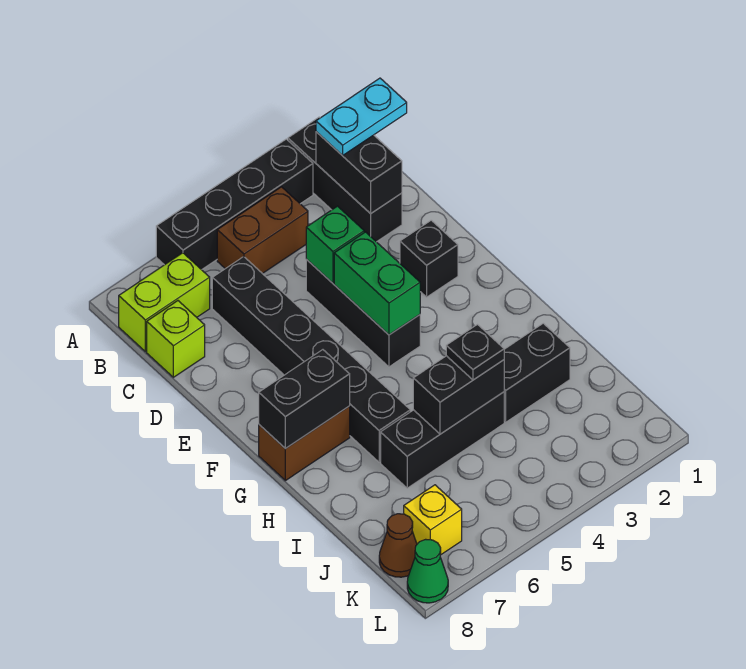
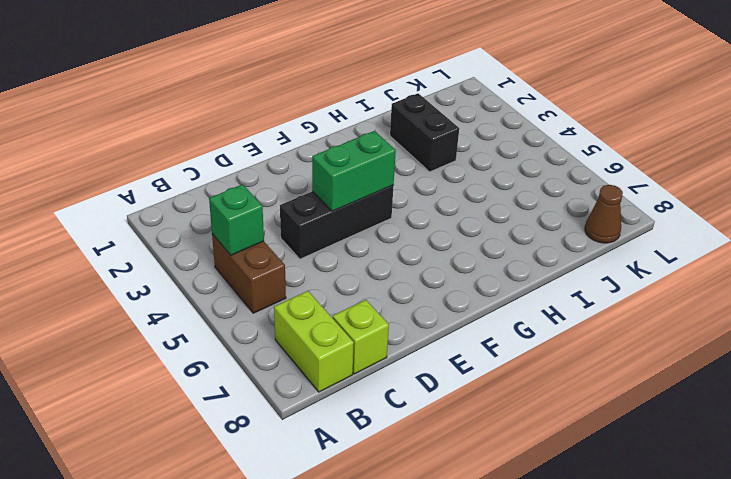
green 1x1 brick [209,184,264,255] -> green 1x1 brick moved to [306,206,364,283]
none -> black 1x3 brick [288,117,402,242]
none -> black 1x4 brick [156,139,313,270]
none -> black 1x6 brick [212,257,410,462]

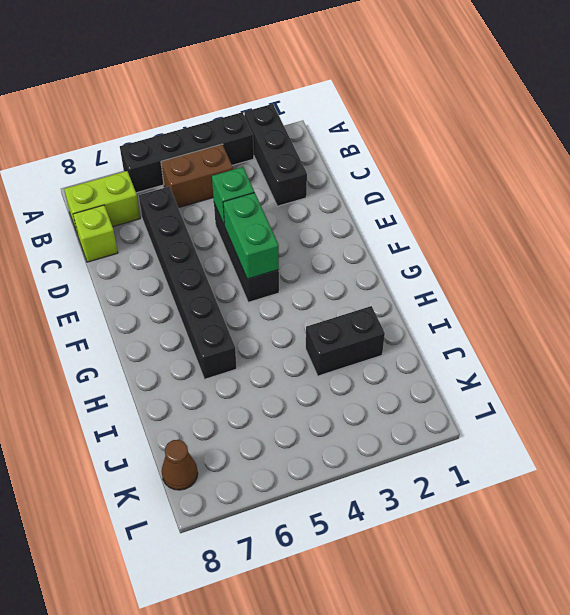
none -> black 1x1 brick [400,220,458,297]
none -> brown 1x2 brick [259,406,350,481]
none -> black 1x3 brick [381,392,504,488]

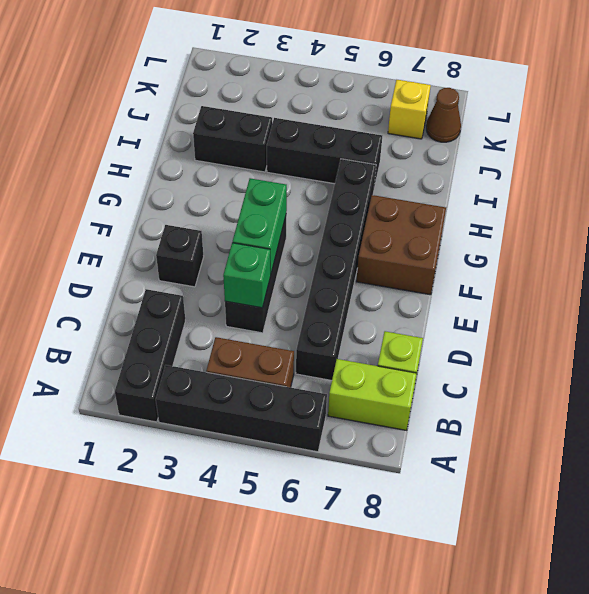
brown 2x2 brick [356,195,446,295] -> brown 1x2 brick [259,406,350,481]
none -> green 1x1 cone [407,539,448,603]
none -> black 1x2 brick [316,132,402,214]
none -> black 1x2 brick [259,350,350,449]

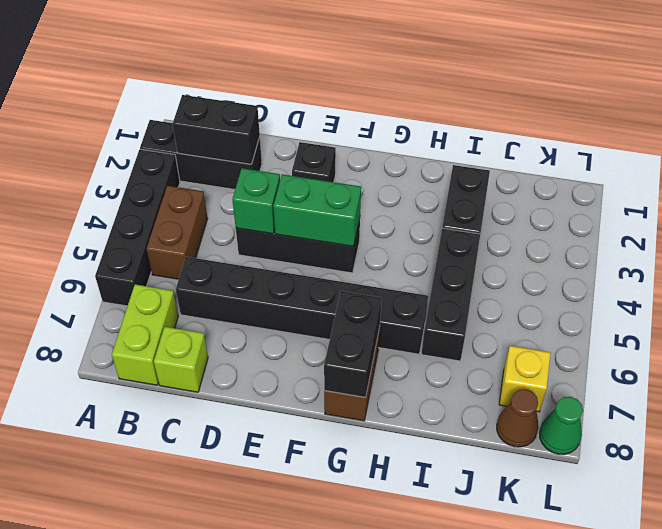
none -> black 1x2 brick [413,356,504,434]
none -> cyan 1x2 plate [316,78,407,156]
none -> black 1x1 plate [446,325,504,380]

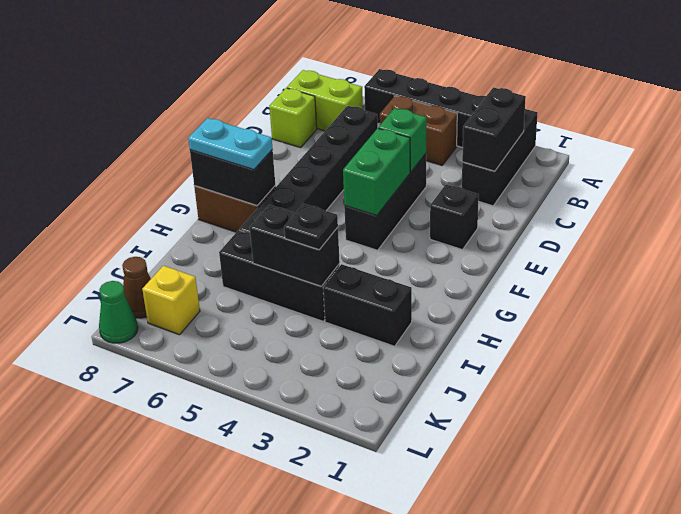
cyan 1x2 plate [188,118,273,169] -> cyan 1x2 plate moved to [316,78,407,156]

